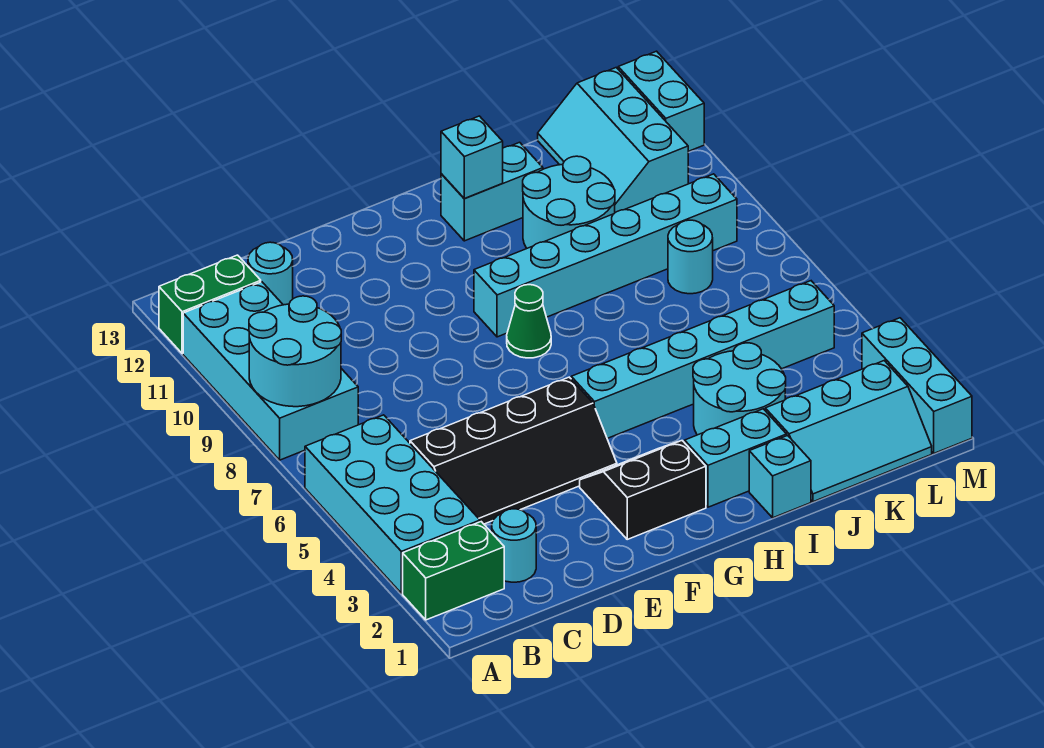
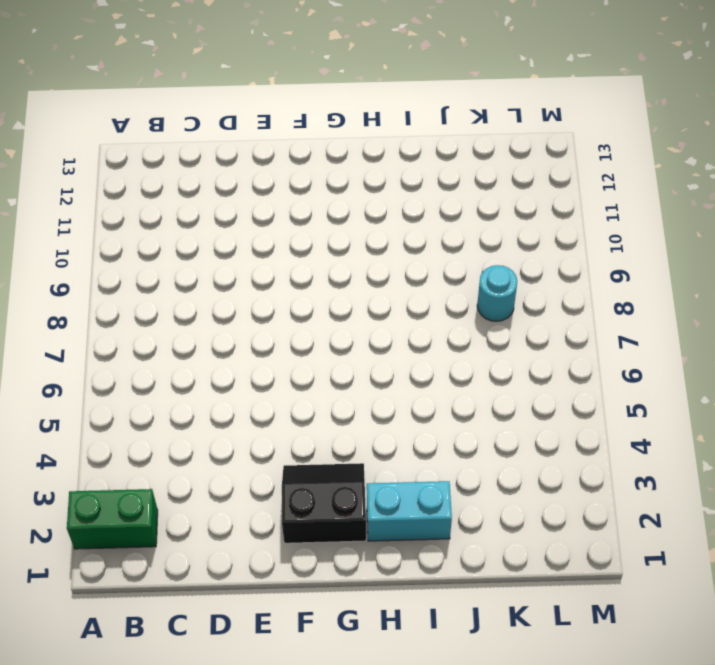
none -> cyan 2x4 brick [305,415,480,593]
none -> cyan 2x4 brick [183,282,358,460]
none -> green 1x2 brick [159,255,261,354]

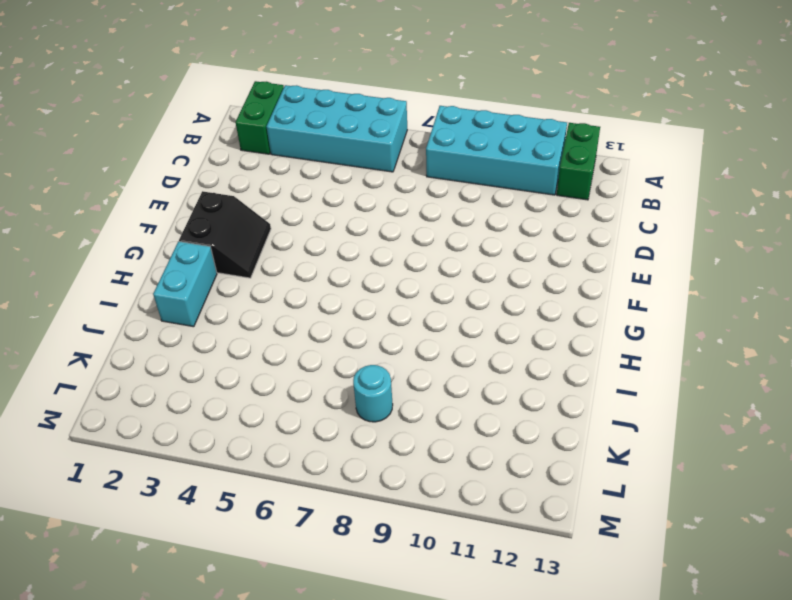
none -> cyan 1x1 round brick [492,509,536,582]
none -> black 2x4 slope [410,377,617,524]
none -> cyan 1x1 round brick [248,242,293,305]

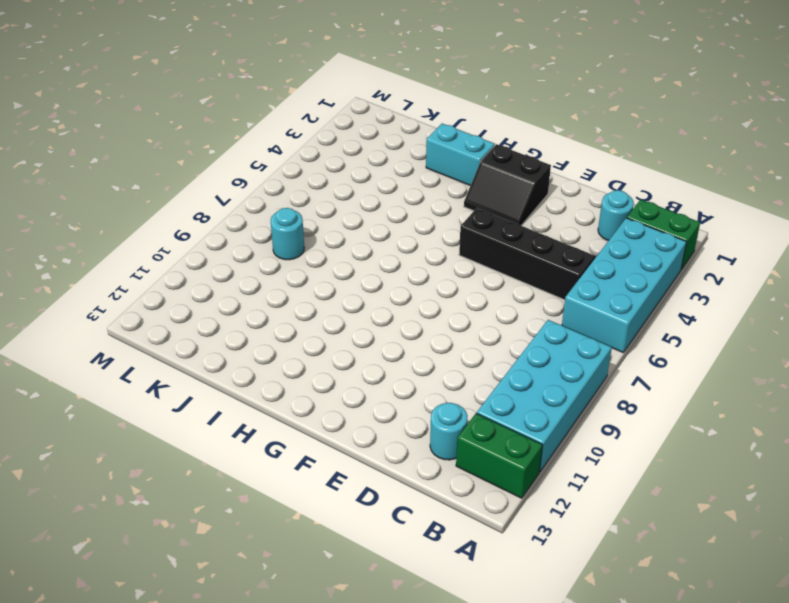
none -> cyan 1x6 brick [571,281,834,438]
none -> green 1x1 cone [507,285,551,358]
none -> cyan 1x6 brick [474,174,737,337]

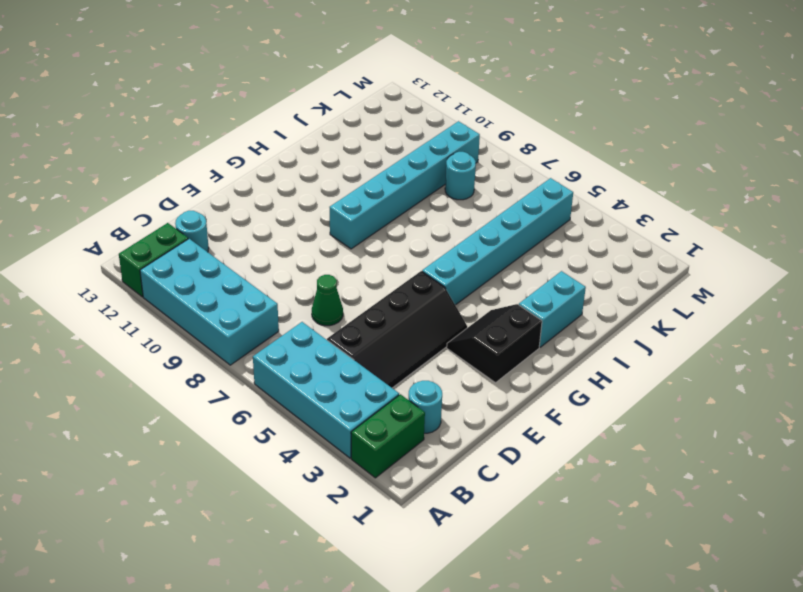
green 1x1 cone [312,275,343,326] -> green 1x1 cone moved to [507,285,551,358]
none -> cyan 1x2 brick [441,142,543,241]
none -> cyan 1x1 brick [749,435,811,518]
none -> cyan 2x2 round brick [693,343,786,435]

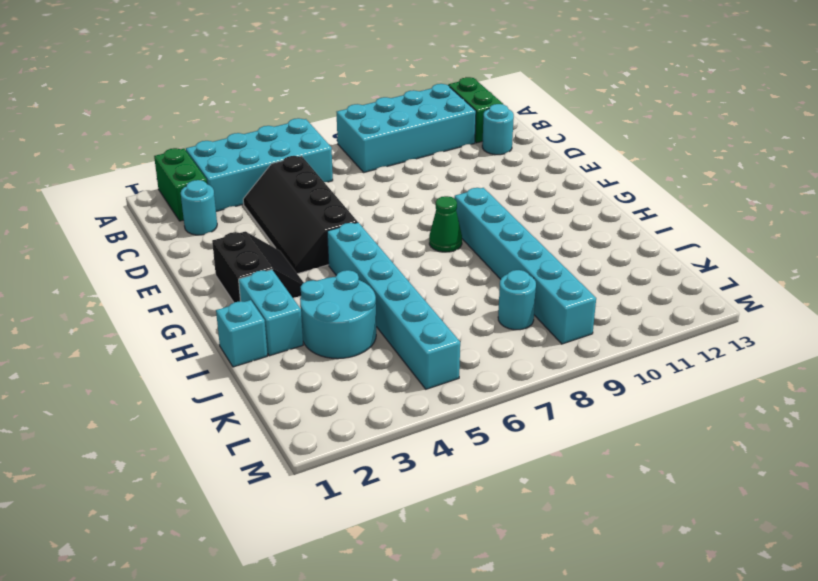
none -> cyan 1x2 brick [441,142,543,241]
none -> cyan 2x2 round brick [523,156,615,248]
none -> cyan 2x3 slope [765,361,932,502]

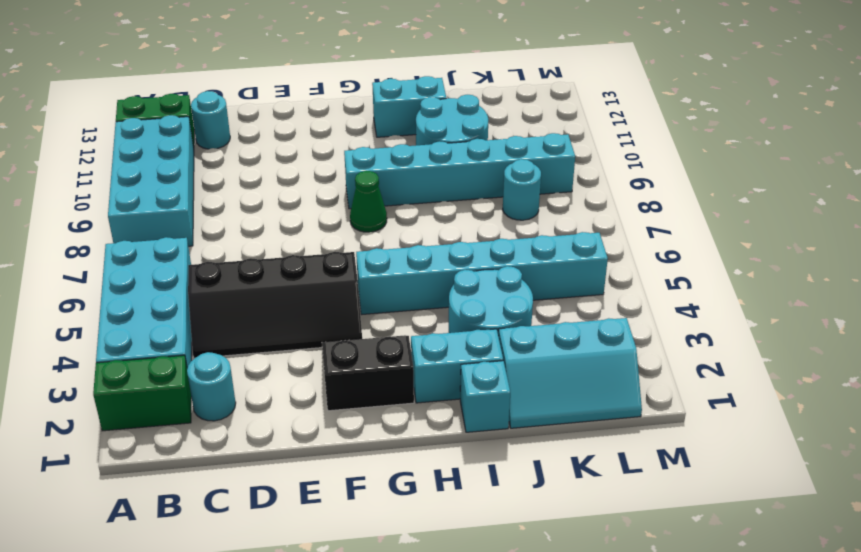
none -> cyan 2x3 slope [538,68,688,213]
none -> cyan 1x3 brick [862,318,972,453]
none -> cyan 1x2 brick [618,51,704,151]

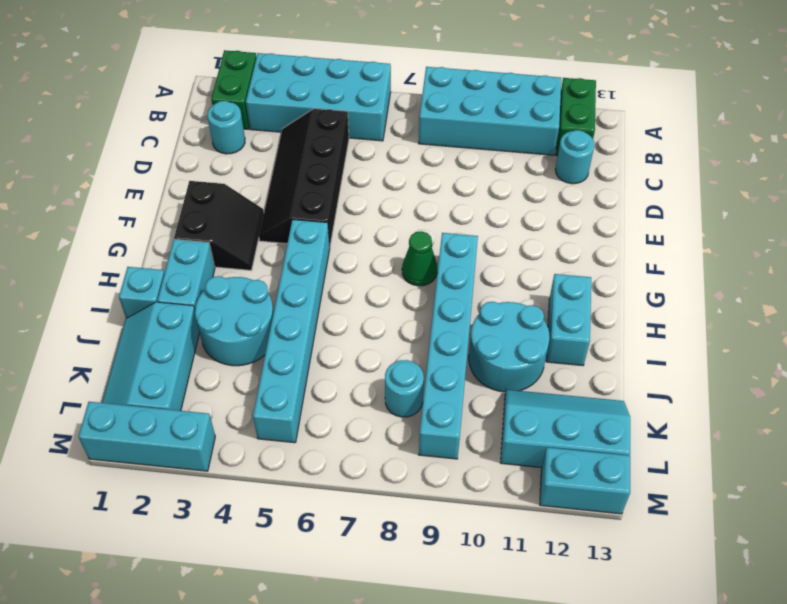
none -> cyan 2x2 round brick [249,296,341,407]
none -> cyan 1x1 brick [441,116,503,198]

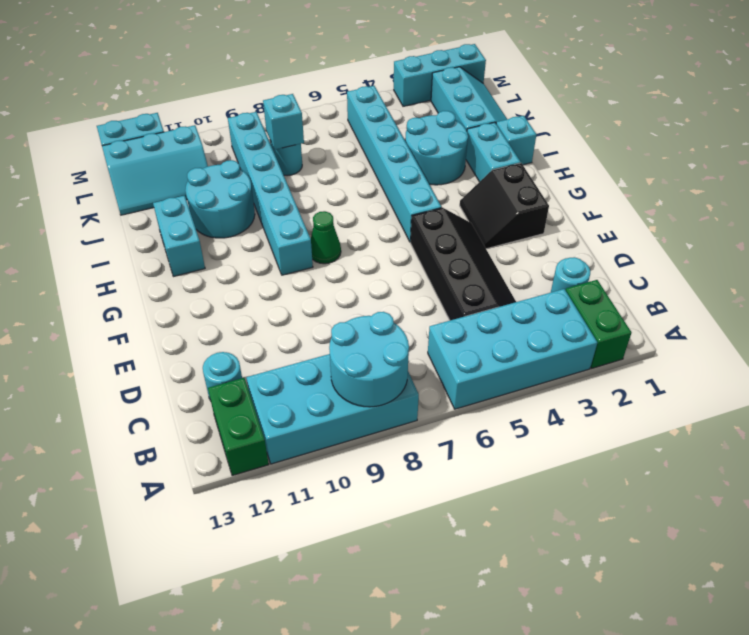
cyan 1x1 brick [263,94,304,149] -> cyan 1x1 brick moved to [441,116,503,198]

